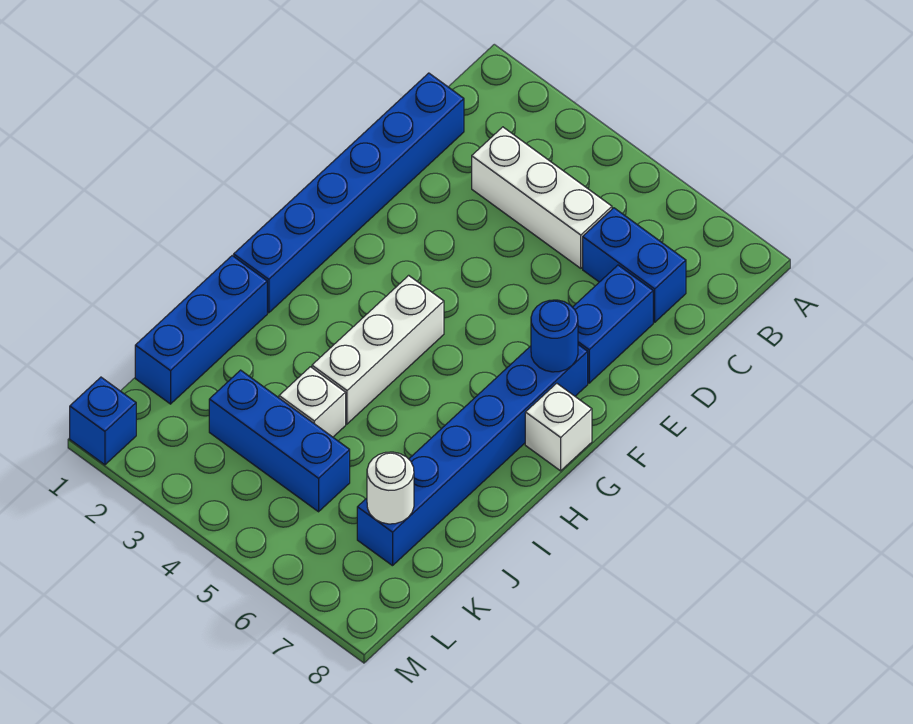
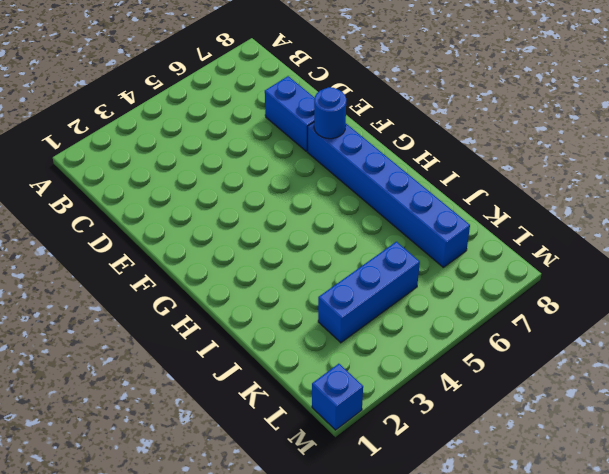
none -> blue 1x6 brick [234,73,464,313]
none -> white 1x3 brick [472,127,612,268]
none -> blue 1x2 brick [583,208,686,322]

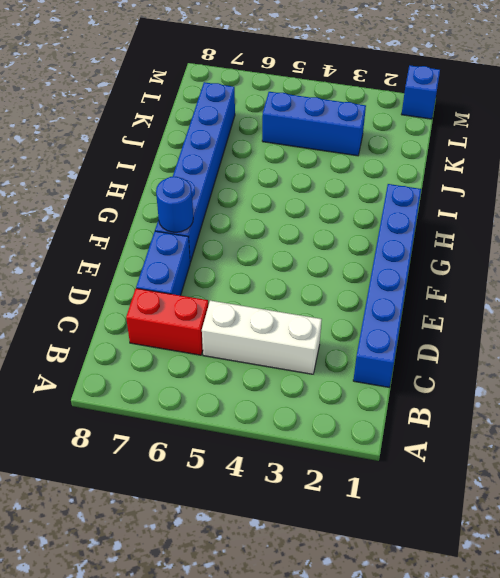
red 1x2 brick [126,288,208,355] -> blue 1x2 brick [583,208,686,322]
none -> white 1x3 brick [312,275,444,424]
none -> white 1x1 brick [525,383,592,471]
none -> blue 1x3 brick [135,256,267,404]

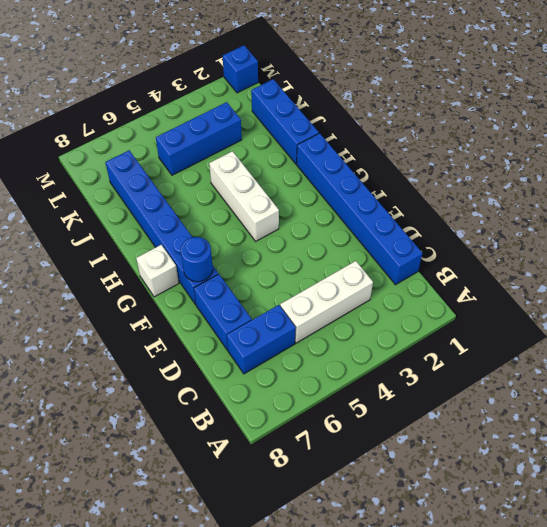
none -> white 1x1 brick [279,367,346,437]
none -> white 1x1 round brick [367,452,414,524]

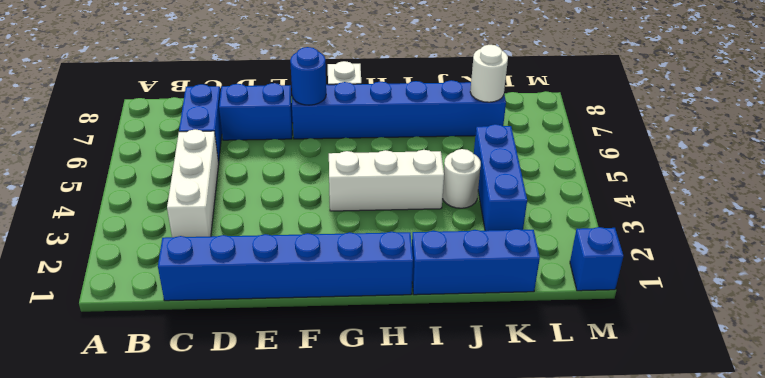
white 1x1 round brick [443,149,481,208] -> white 1x1 brick [279,367,346,437]

